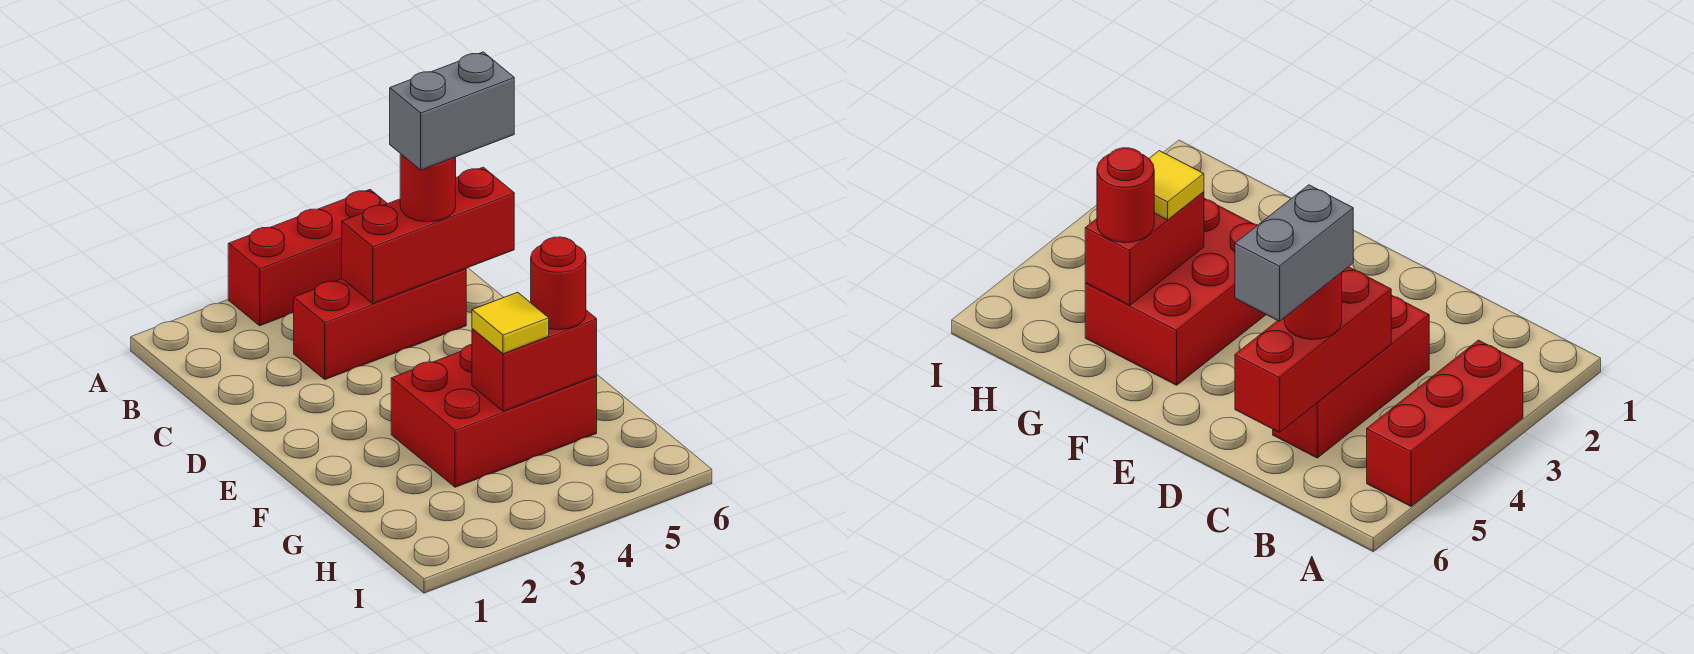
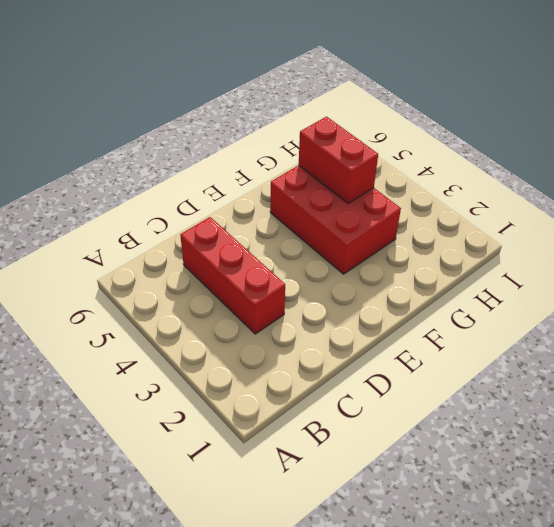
none -> red 1x3 brick [228,190,387,326]
none -> red 1x3 brick [342,167,514,304]

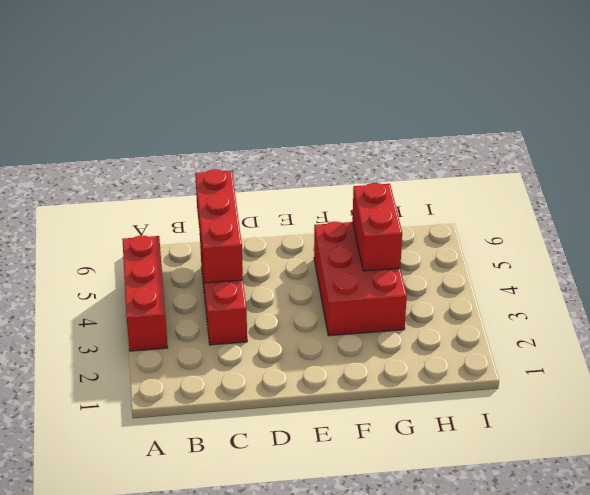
none -> red 1x1 round brick [400,154,456,222]
none -> yellow 1x1 tile [472,292,549,354]

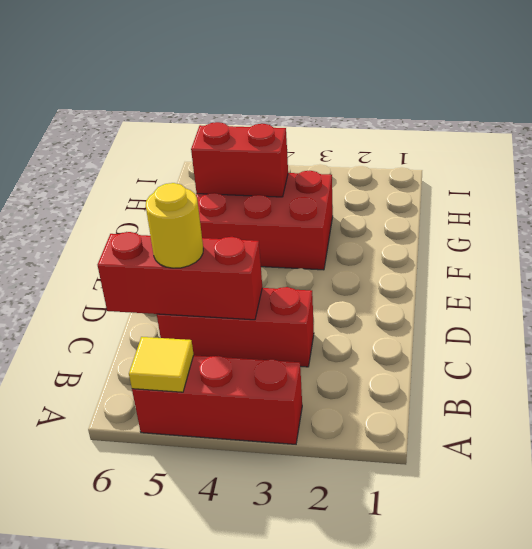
yellow 1x1 tile [129,337,194,392] -> yellow 1x1 tile moved to [472,292,549,354]
yellow 1x1 round brick [146,183,203,268] -> red 1x1 round brick [400,154,456,222]
none -> red 1x1 round brick [531,237,586,330]
none -> grey 1x2 brick [390,52,514,170]

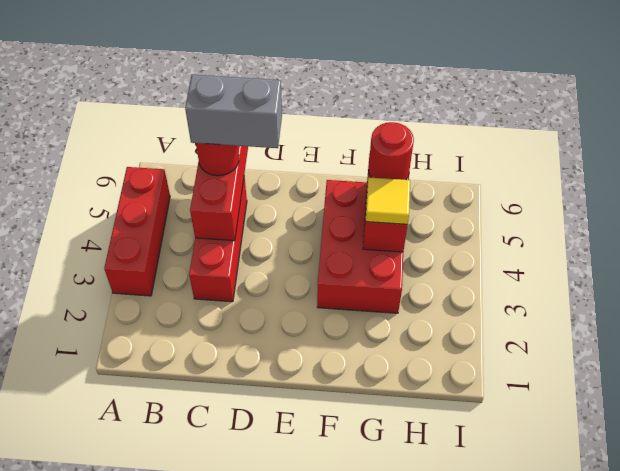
grey 1x2 brick [185,75,282,148] -> grey 1x2 brick turned to [390,52,514,170]

